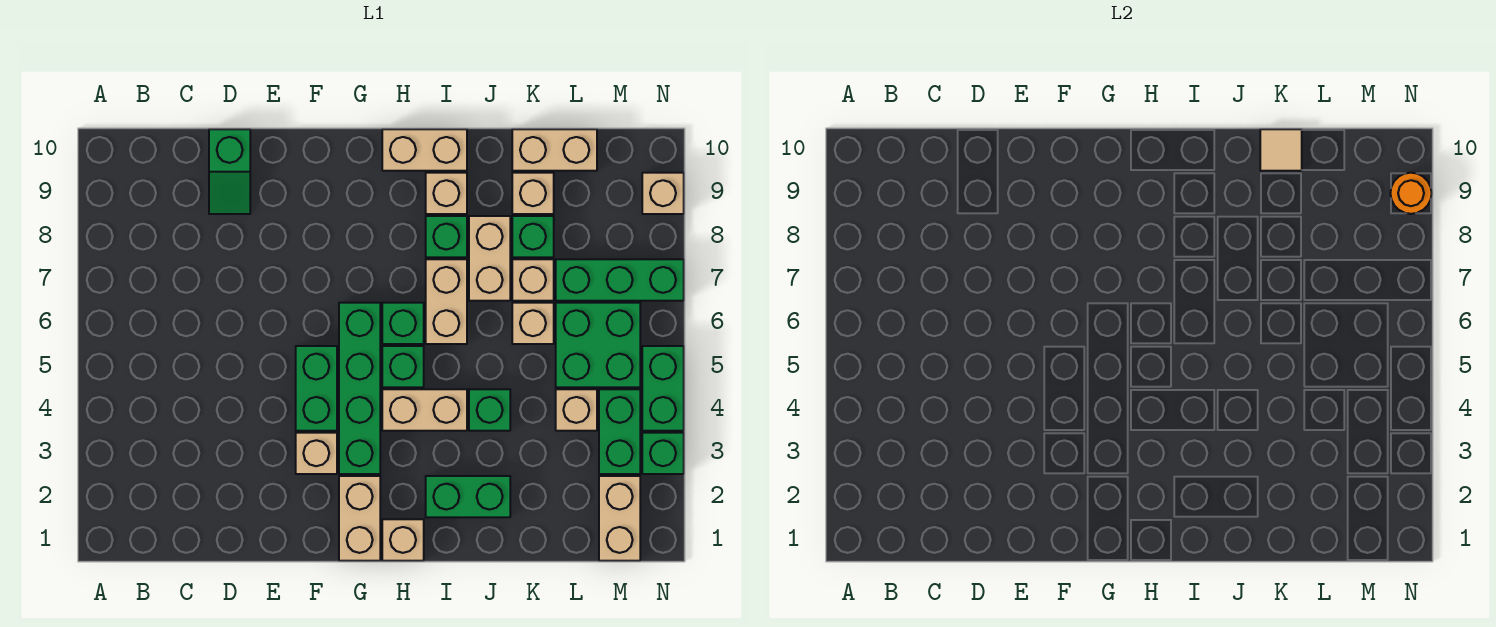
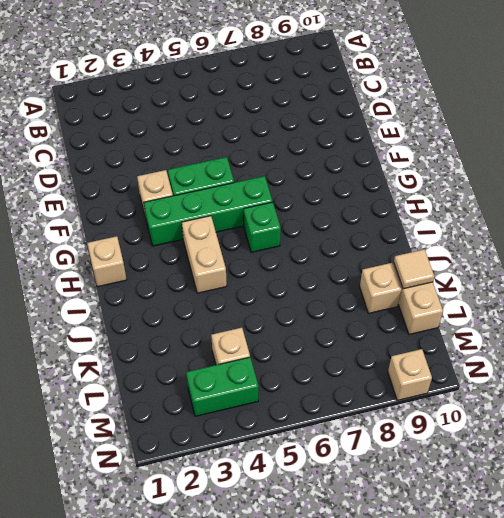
none -> green 1x2 slope [209,129,250,214]
none -> tan 1x2 brick [339,476,380,561]
none -> green 1x1 brick [382,346,424,387]
none -> tan 1x2 brick [382,129,467,171]

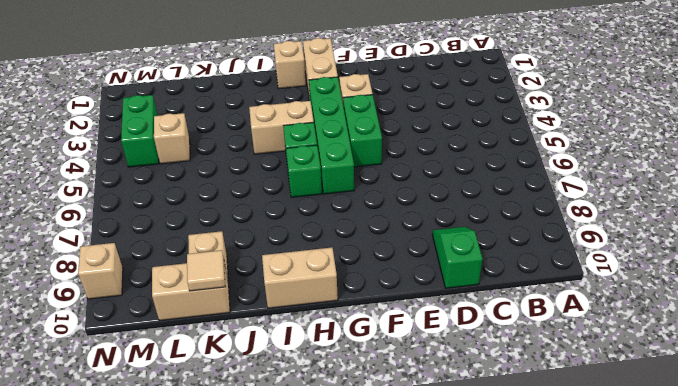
none -> green 1x2 brick [426,476,510,517]
none -> tan 1x2 brick [426,259,467,344]
none -> green 1x1 brick [426,216,467,257]
none -> tan 1x1 brick [426,173,467,214]

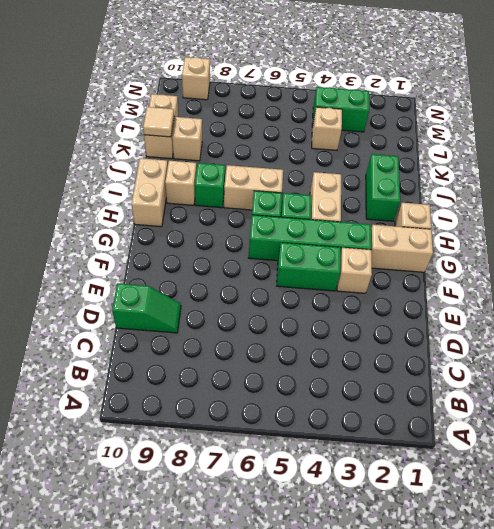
none -> green 1x1 brick [469,389,510,431]
none -> tan 1x2 brick [469,216,510,301]
none -> tan 1x1 brick [512,303,554,344]
none -> tan 1x1 brick [512,259,554,301]

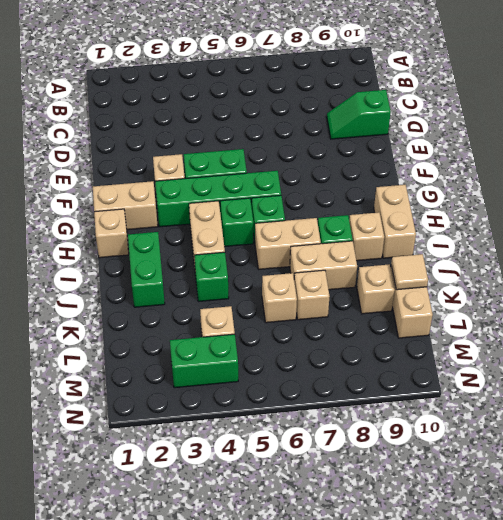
none -> green 1x1 brick [512,216,554,257]
none -> green 2x2 brick [556,303,640,387]
none -> green 1x3 brick [556,259,684,301]
none -> tan 1x2 brick [599,476,640,561]

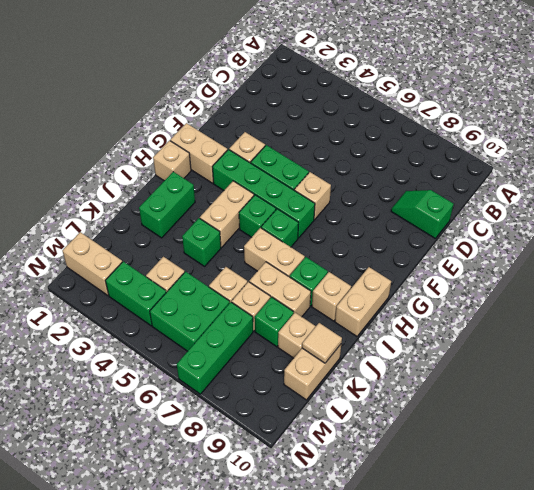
tan 1x1 brick [294,172,331,220] -> tan 1x1 brick moved to [642,173,684,214]
none -> green 1x1 brick [642,433,684,474]
none -> green 1x2 brick [642,346,684,431]
none -> orange 1x1 round brick [1390,173,1432,214]

